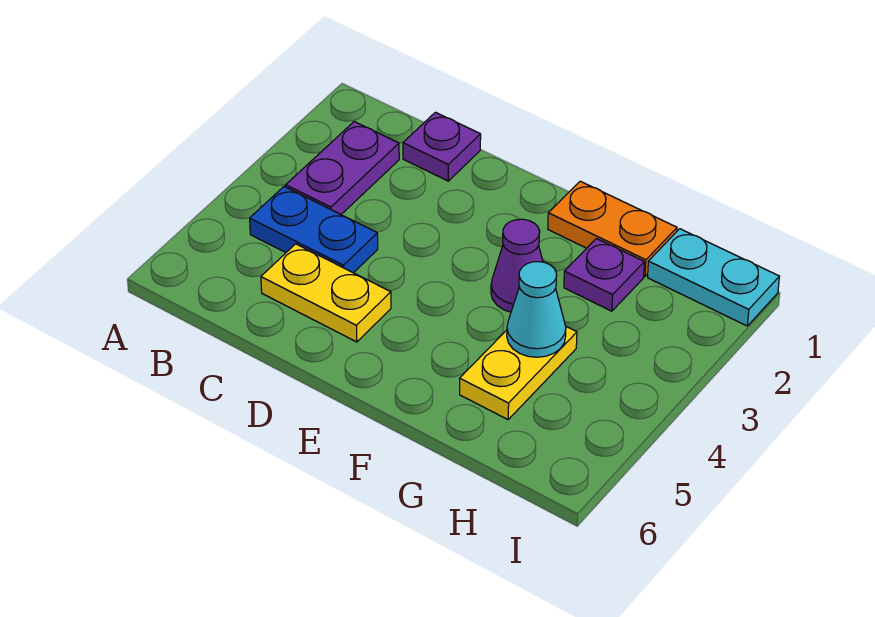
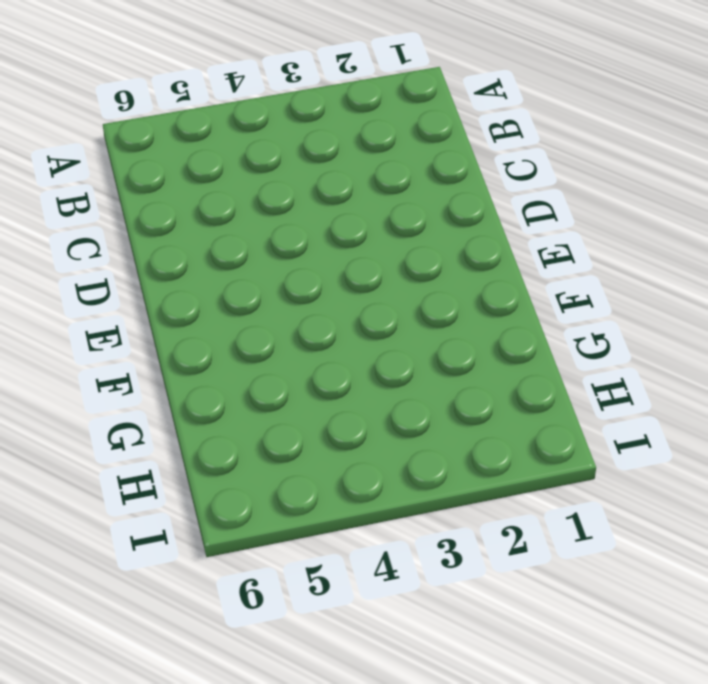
none -> purple 1x2 plate [286,122,399,214]
none -> blue 1x2 plate [250,187,378,273]

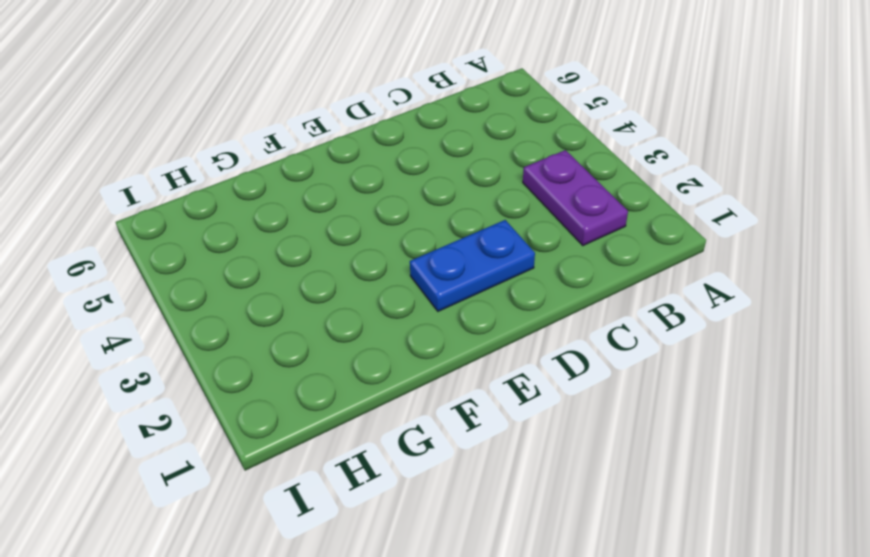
blue 1x2 plate [410,220,535,311] -> blue 1x2 plate moved to [250,187,378,273]
none -> purple 1x1 plate [403,112,481,181]
none -> yellow 1x2 plate [261,244,391,342]

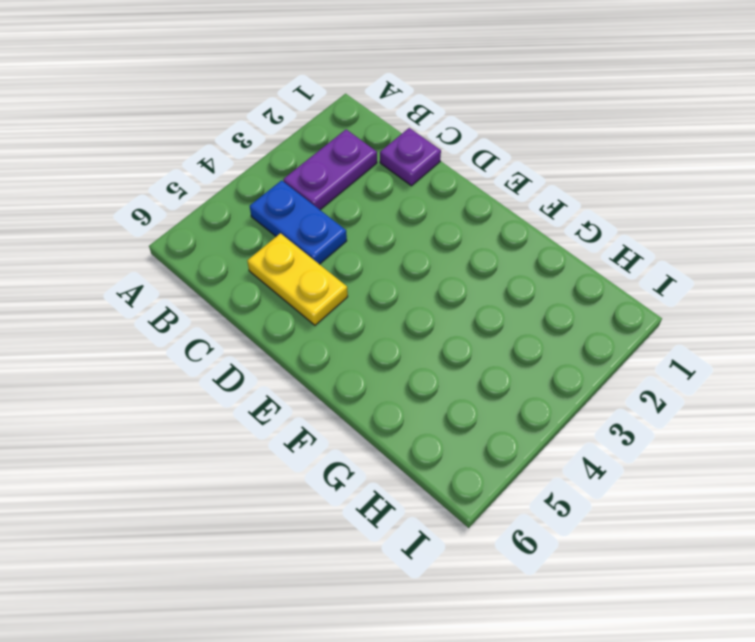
none -> orange 1x2 plate [548,181,677,276]
none -> purple 1x1 cone [491,219,543,312]

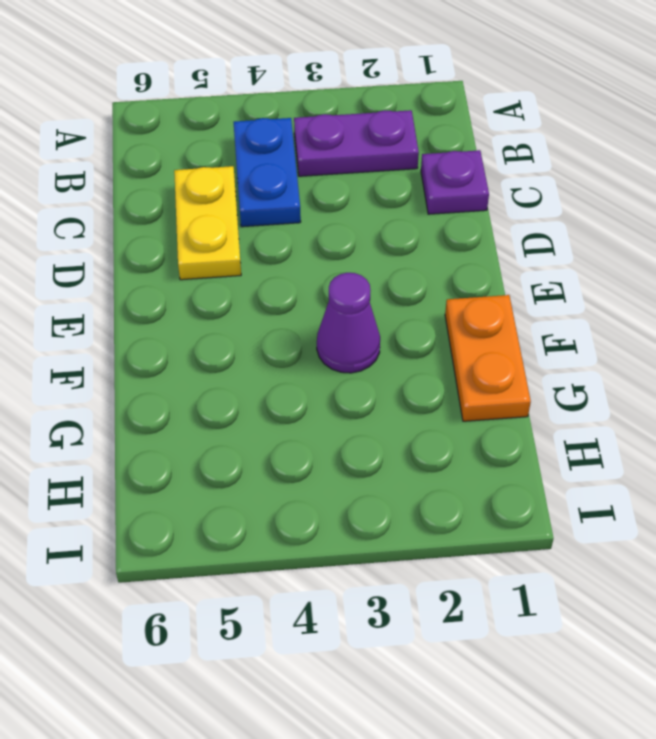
none -> purple 1x1 plate [564,239,644,311]
none -> yellow 1x2 plate [460,327,577,419]

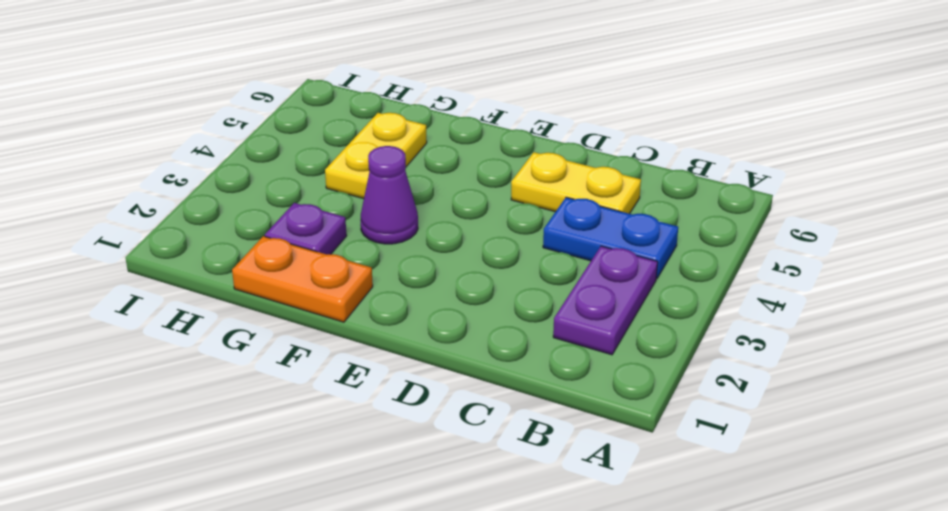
none -> purple 1x1 plate [403,112,481,181]
none -> cyan 1x2 plate [648,229,779,326]

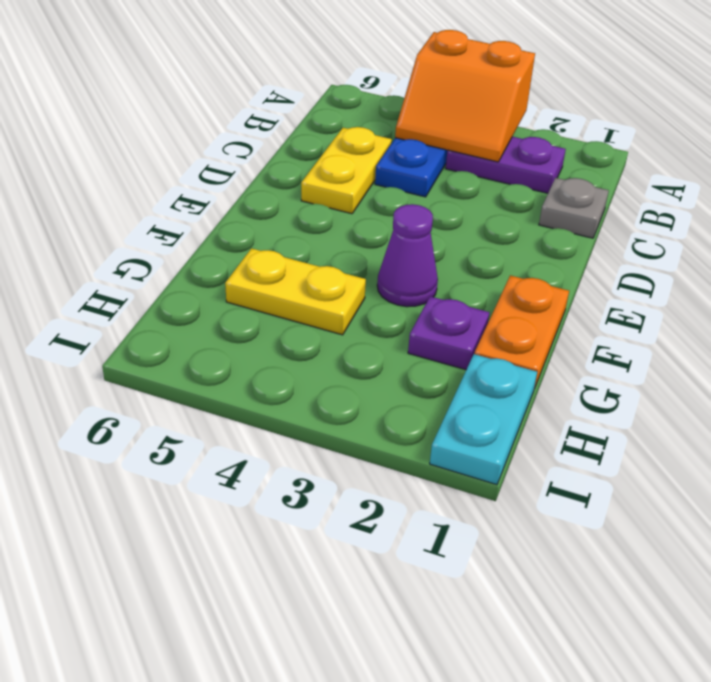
orange 2x2 slope [395,30,535,162] -> none
grey 1x1 plate [539,178,609,238] -> purple 1x1 plate [403,112,481,181]
none -> cyan 1x1 cone [507,262,566,357]

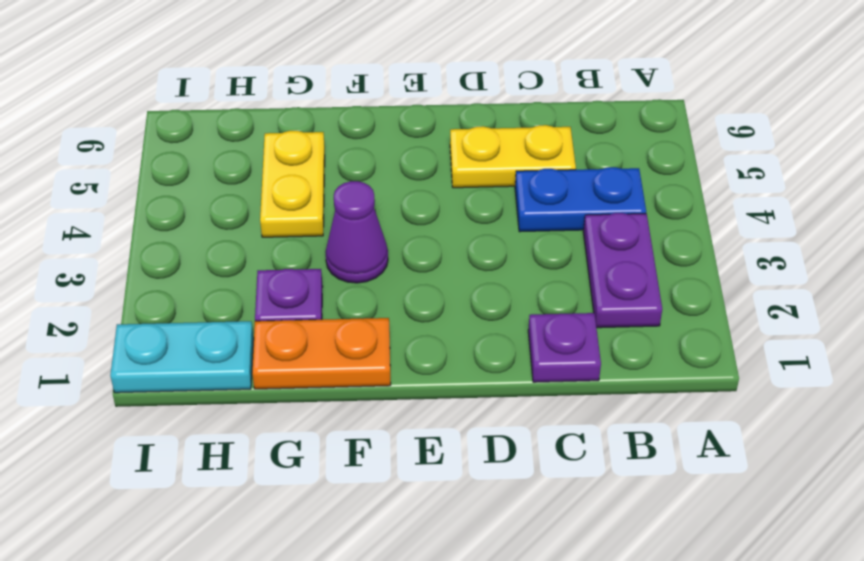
none -> cyan 1x1 cone [507,262,566,357]

